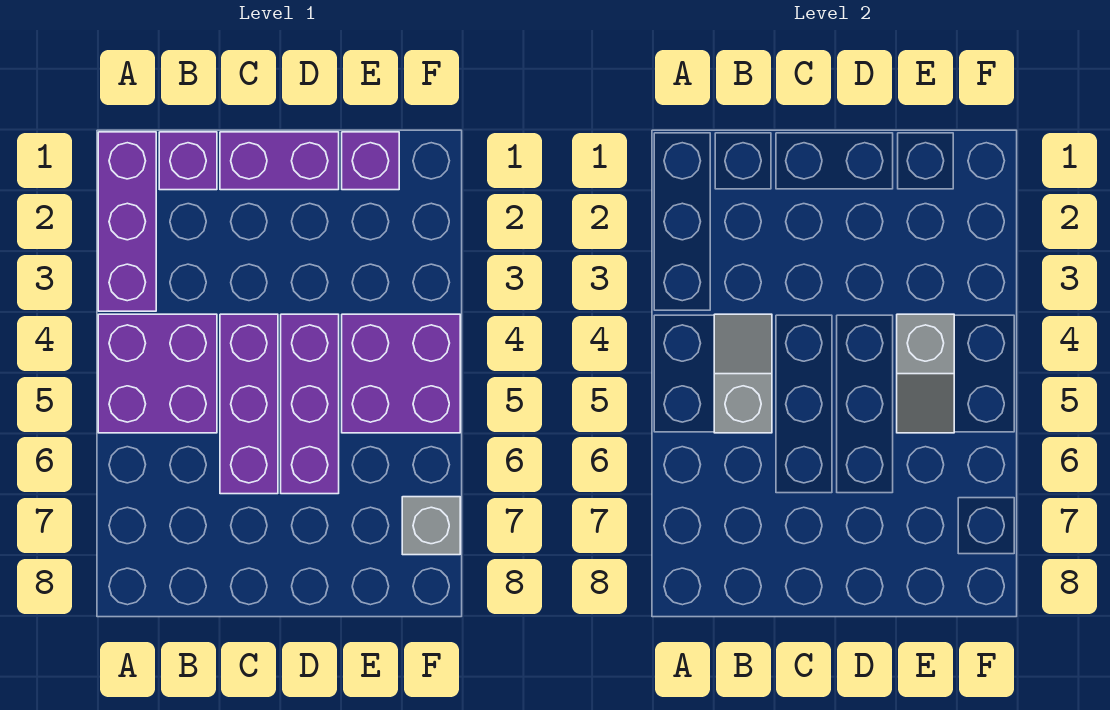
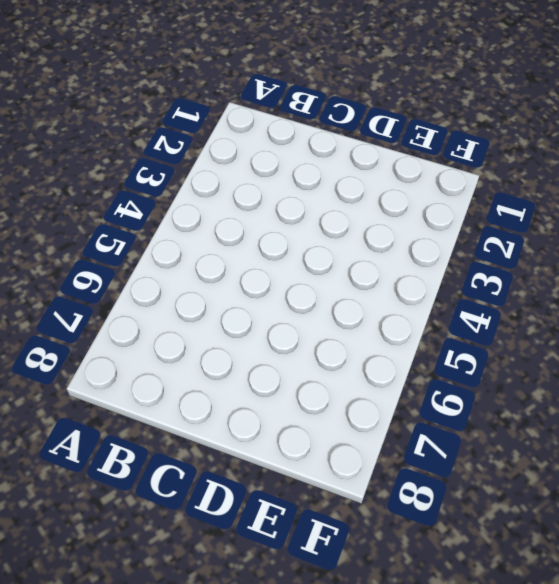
none -> purple 1x3 brick [98,132,156,311]
none -> purple 2x2 brick [98,314,217,433]

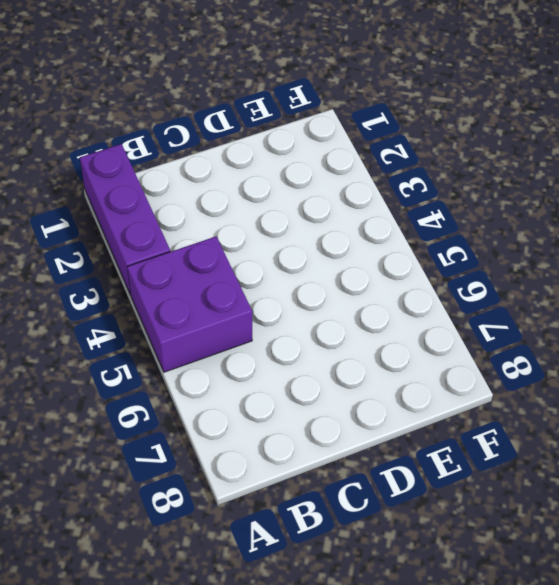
none -> purple 1x1 brick [159,132,217,190]
none -> purple 1x2 brick [220,132,339,190]

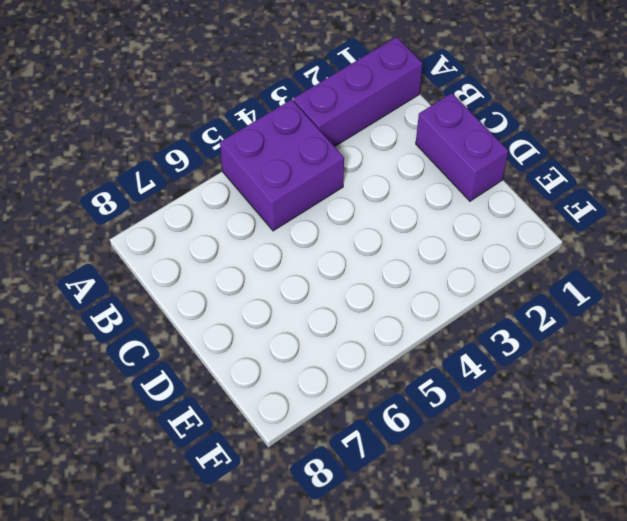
none -> purple 1x1 brick [159,132,217,190]
none -> purple 1x3 brick [220,314,278,494]

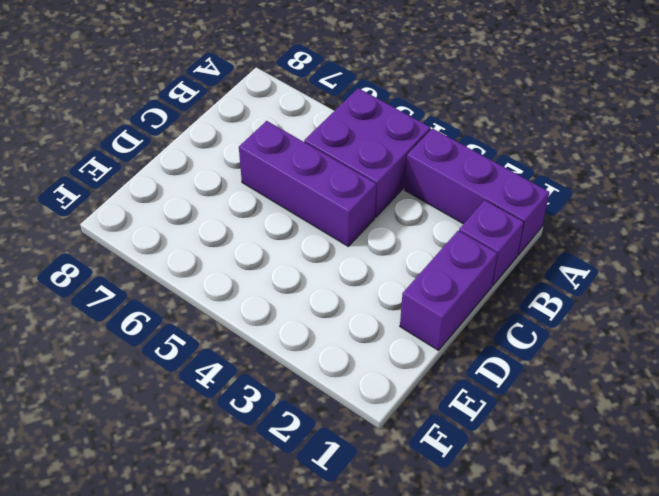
none -> purple 1x3 brick [281,314,339,494]
none -> purple 1x1 brick [342,132,399,190]

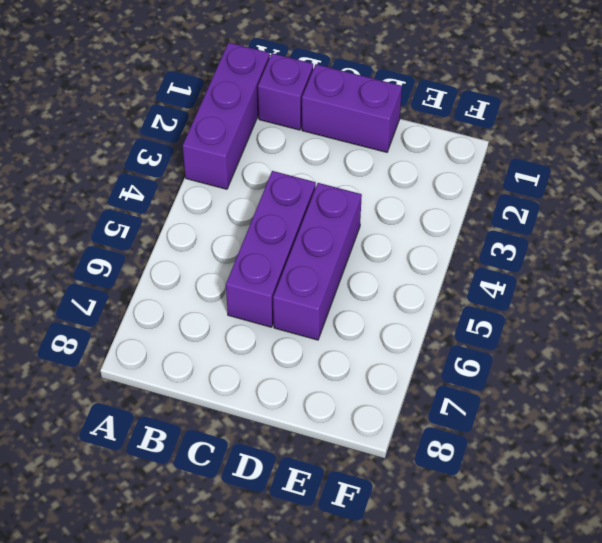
none -> purple 2x2 brick [98,314,217,433]
none -> purple 1x1 brick [342,132,399,190]

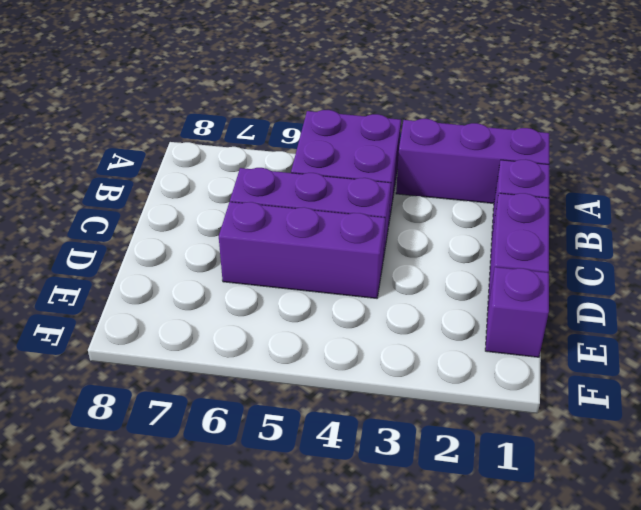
none -> purple 2x2 brick [342,314,460,433]
none -> grey 1x1 brick [402,497,460,555]

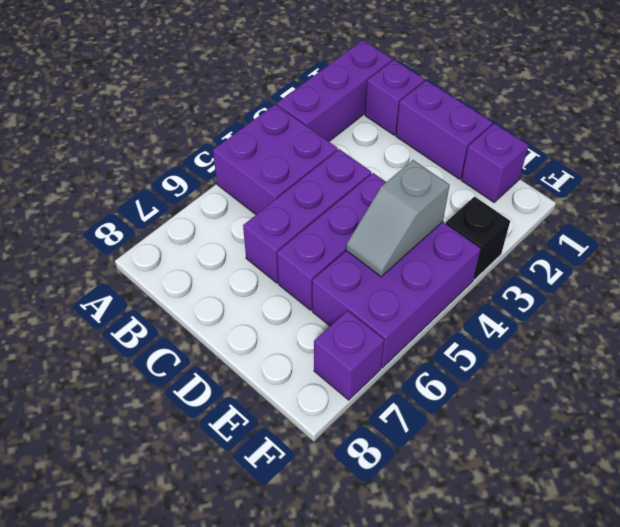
purple 2x3 brick [312,222,481,368] -> purple 2x2 brick [342,314,460,433]
black 1x1 brick [446,197,510,280] -> none
purple 1x1 brick [314,311,384,400] -> grey 1x1 brick [402,497,460,555]
none -> grey 1x2 slope [714,314,772,433]

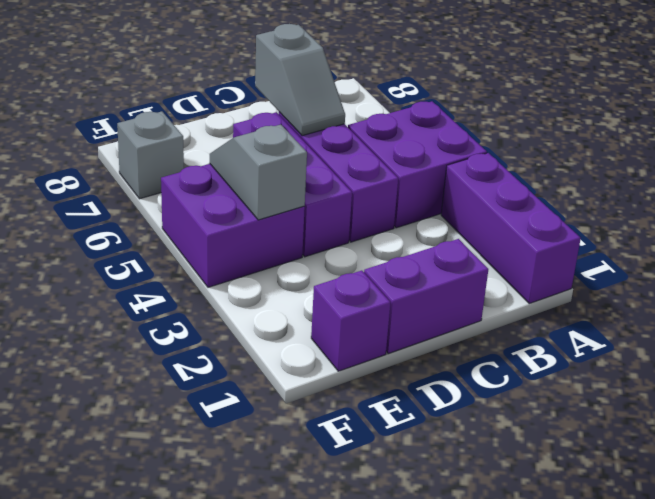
grey 1x2 slope [255,24,345,136] -> grey 1x2 slope moved to [714,314,772,433]
none -> purple 1x1 brick [159,132,217,190]

